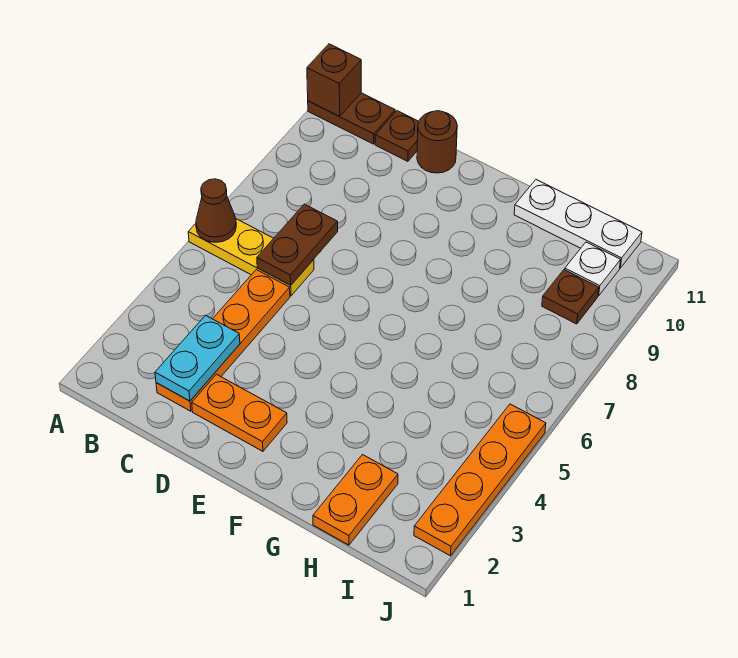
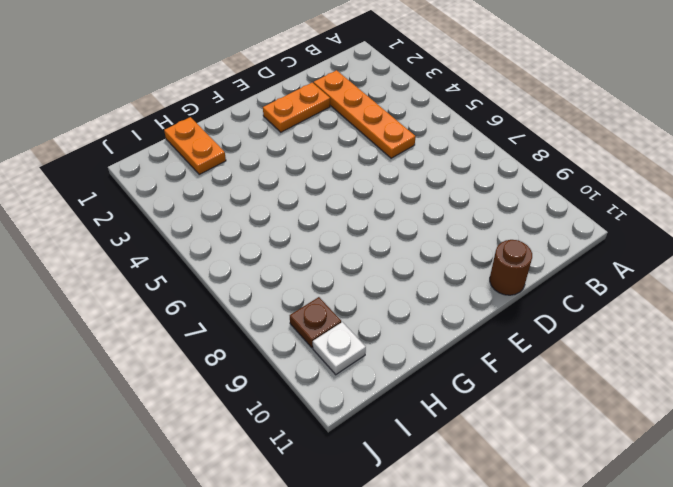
none -> yellow 1x3 plate [188,219,314,296]
none -> brown 1x2 plate [308,93,395,144]
none -> brown 1x1 plate [375,111,419,161]

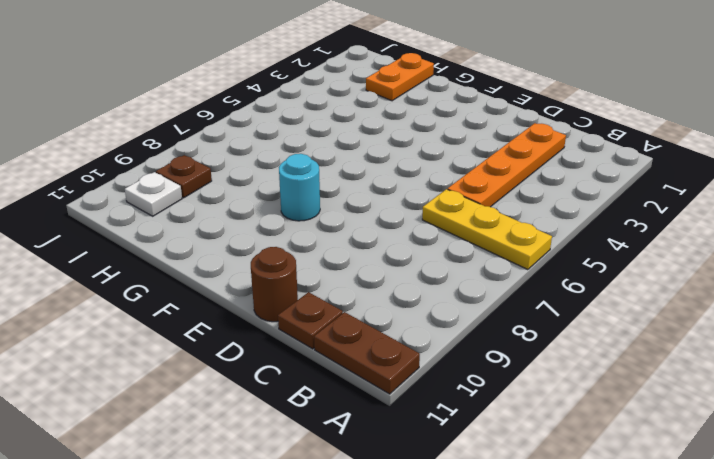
cyan 1x1 round brick [279,154,320,221] -> none
none -> orange 1x2 plate [192,374,287,451]
none -> white 1x3 plate [514,180,642,268]
none -> orange 1x4 plate [414,404,546,556]

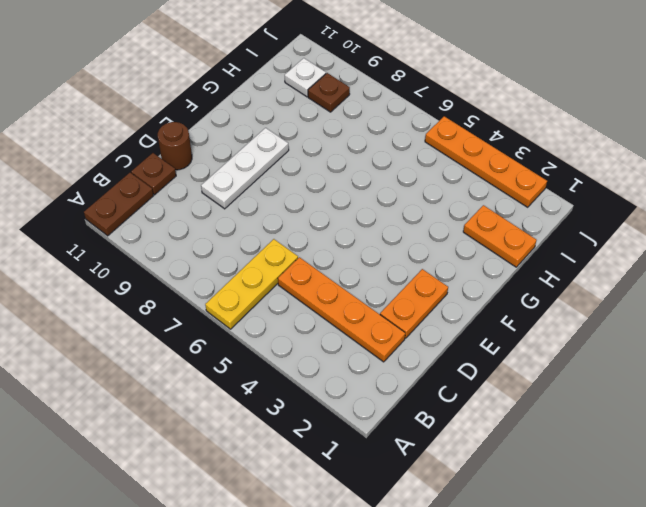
white 1x3 plate [201,128,289,209] -> white 1x3 plate moved to [514,180,642,268]
none -> brown 1x1 cone [196,179,236,242]
none -> brown 1x1 brick [307,44,361,116]
none -> cyan 1x2 plate [155,315,240,401]

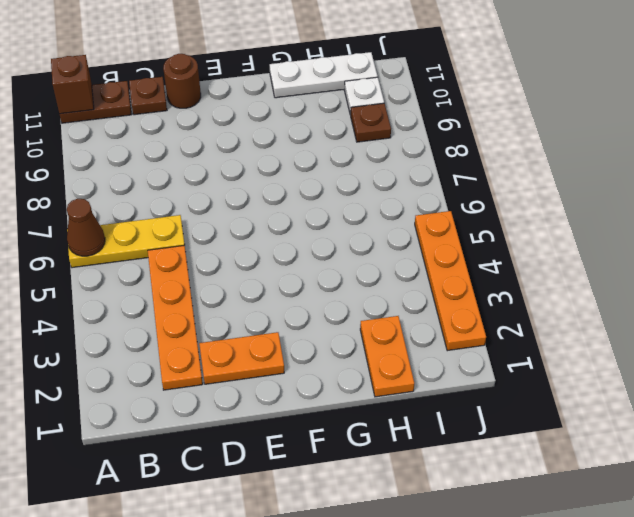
none -> cyan 1x2 plate [155,315,240,401]
none -> brown 1x2 plate [257,204,338,285]

